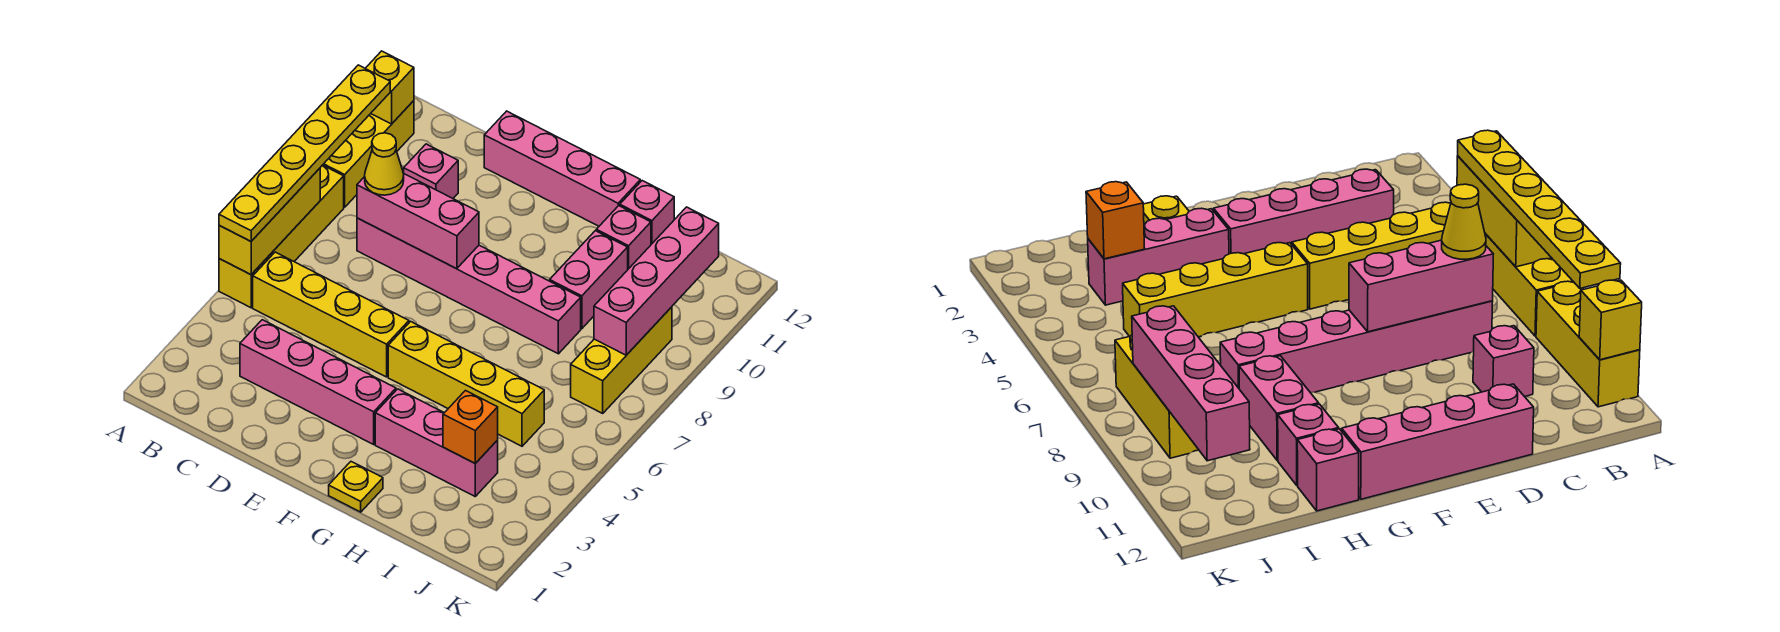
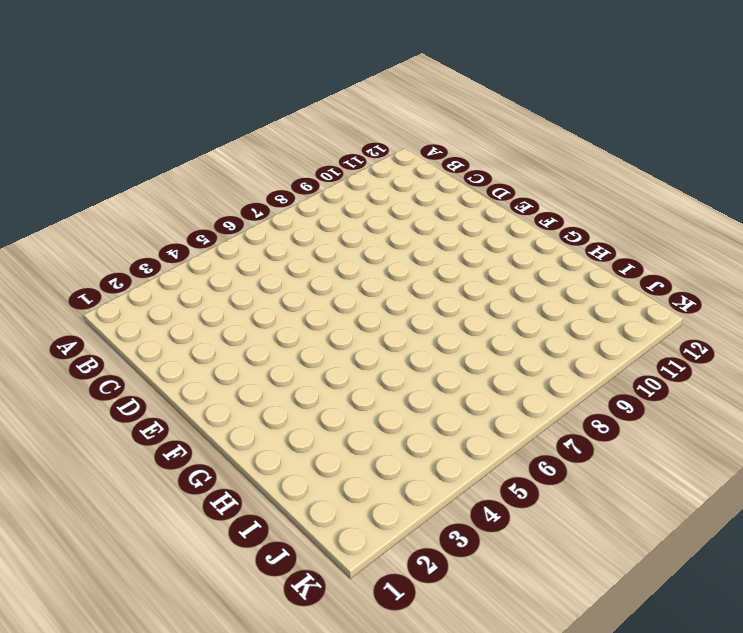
none -> yellow 1x4 brick [219,165,344,308]
none -> yellow 1x3 brick [323,101,414,207]
none -> yellow 1x4 brick [253,252,409,377]

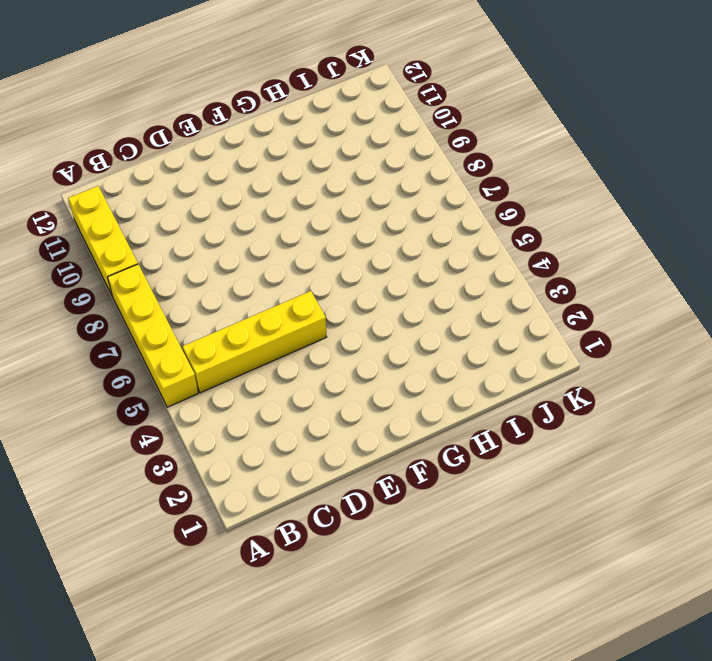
none -> pink 1x4 brick [240,320,396,444]
none -> pink 1x6 brick [357,218,581,354]
none -> pink 1x1 brick [404,144,458,198]

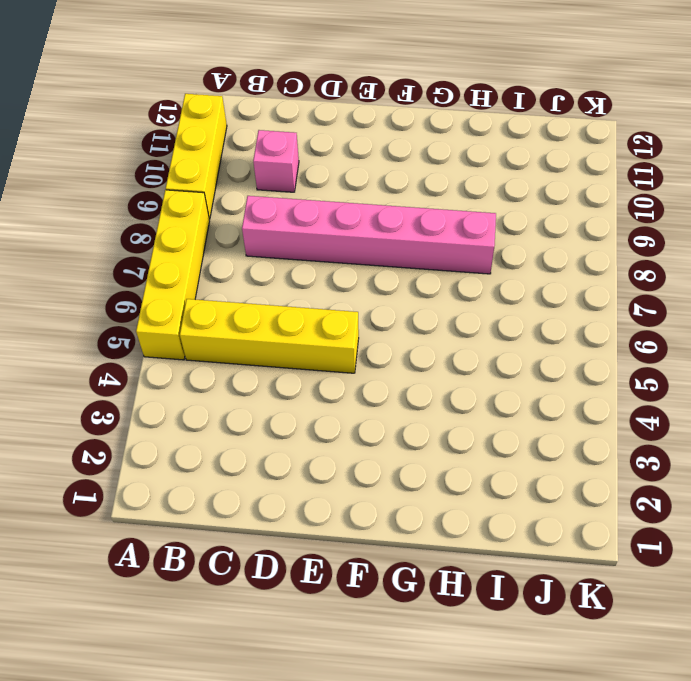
none -> pink 1x4 brick [240,320,396,444]
none -> pink 1x4 brick [484,111,640,226]
none -> yellow 1x4 brick [388,321,544,446]

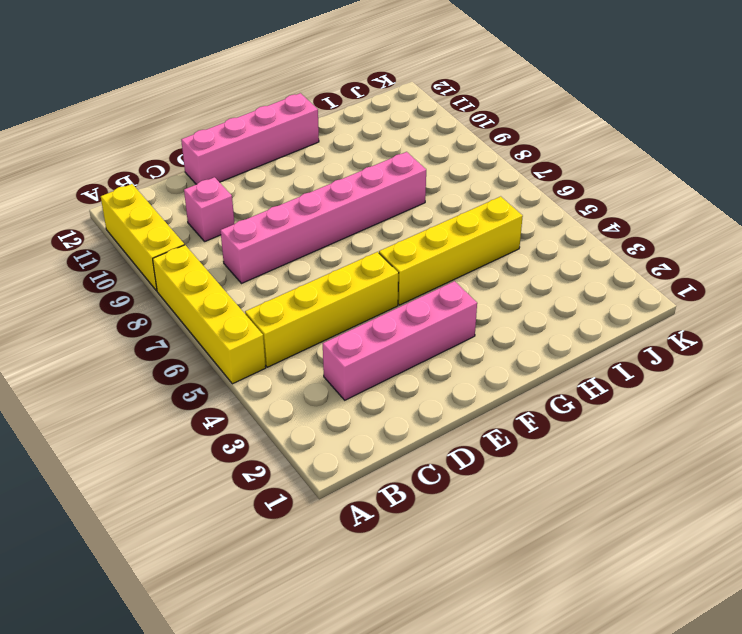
none -> yellow 1x1 plate [329,462,383,512]
none -> pink 1x3 brick [375,389,498,496]
none -> pink 1x2 brick [550,231,628,329]

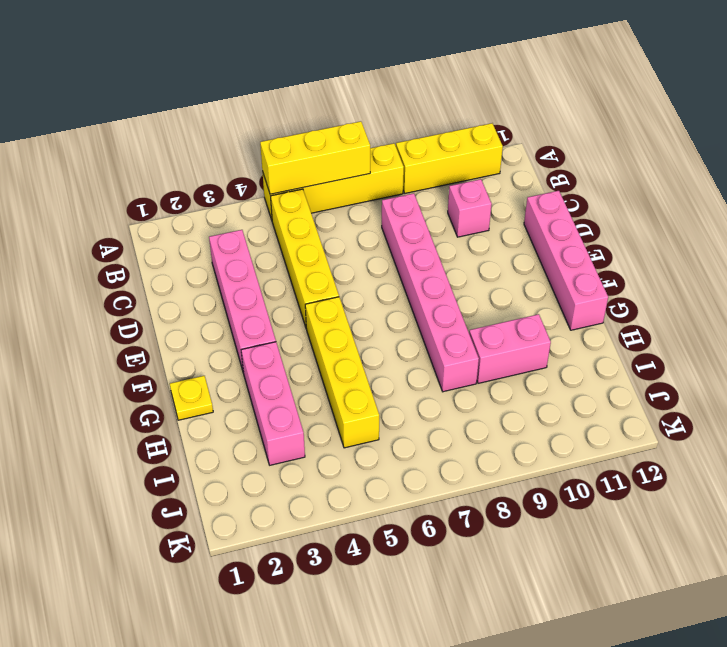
none -> pink 1x1 brick [596,206,651,269]
none -> pink 1x1 brick [620,181,674,244]
none -> yellow 1x3 brick [571,307,672,413]

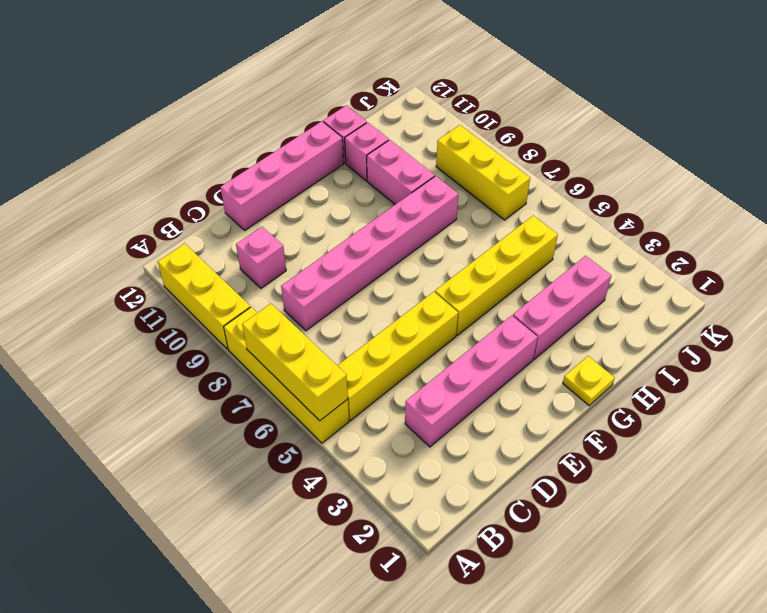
none -> yellow 1x1 brick [365,51,414,124]
none -> pink 1x3 brick [357,173,479,269]
none -> orange 1x1 brick [443,391,498,463]

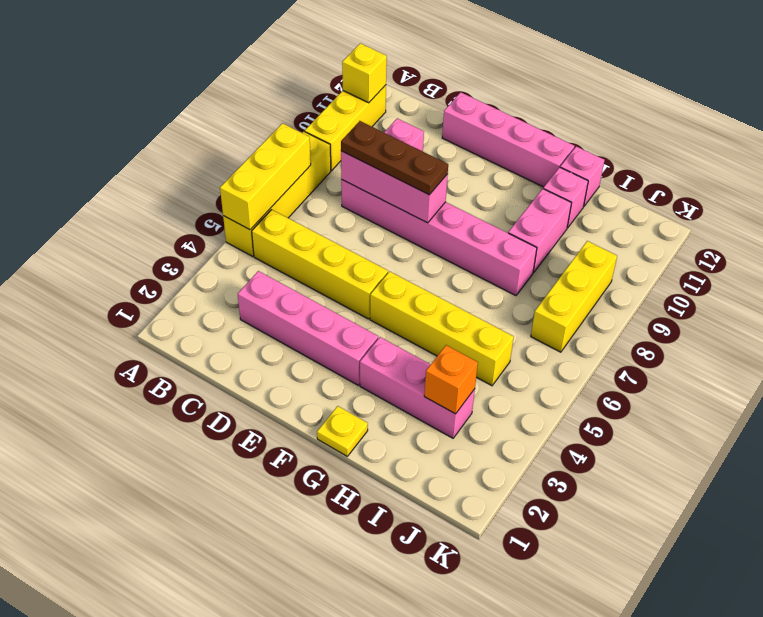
brown 1x3 plate [341,121,448,195] -> yellow 1x1 cone [365,133,404,195]
none -> pink 1x4 brick [594,207,719,355]
none -> yellow 1x6 plate [219,65,390,241]

